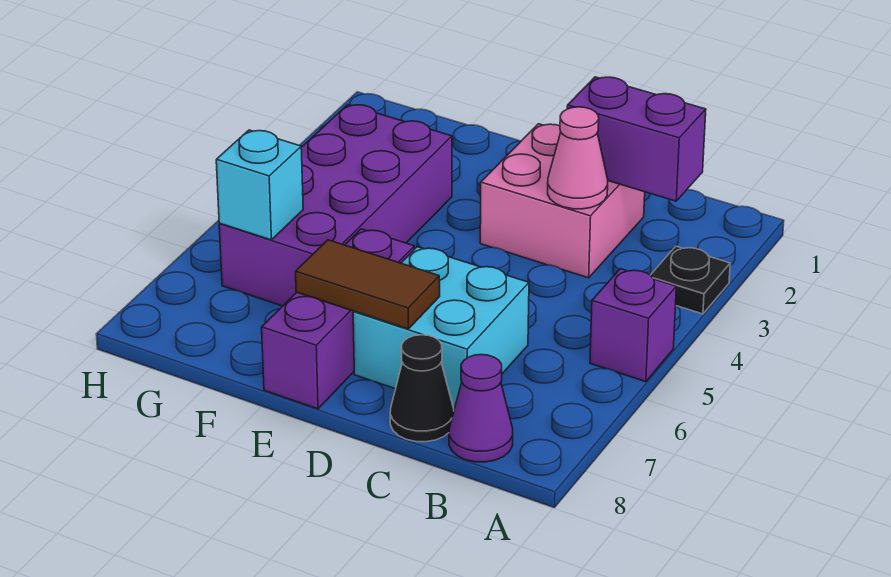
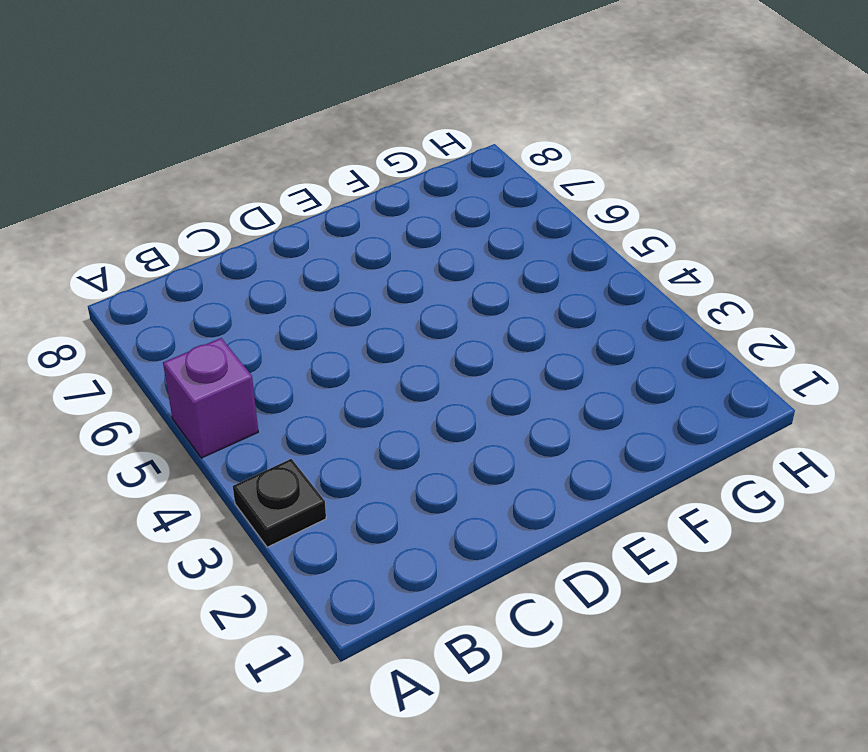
none -> purple 1x1 cone [449,355,513,462]
none -> pink 2x2 brick [480,124,645,278]
none -> cyan 2x2 brick [353,247,529,409]

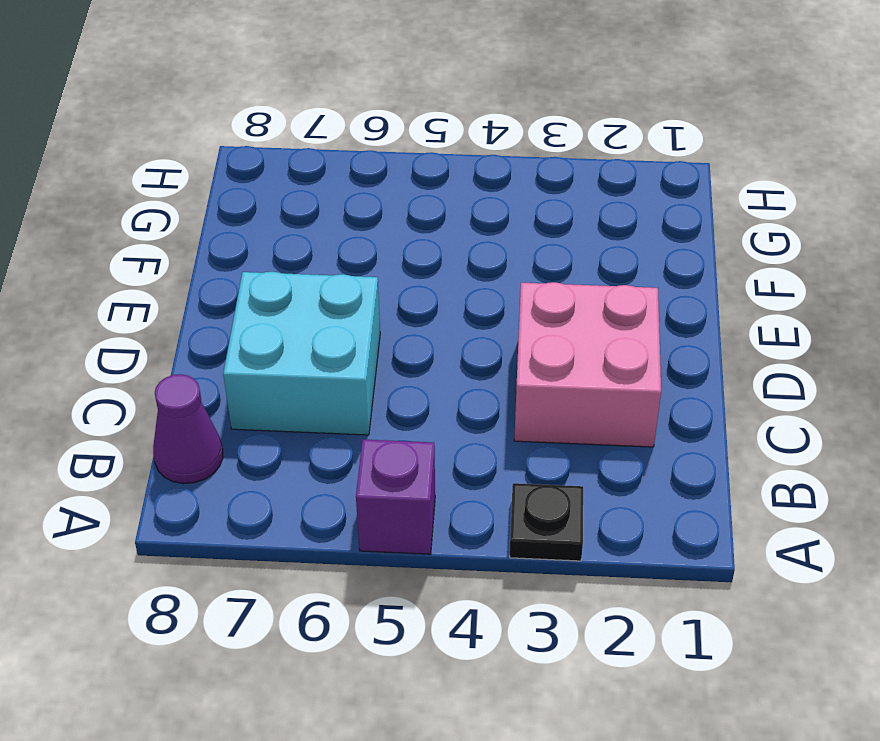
none -> black 1x1 cone [390,335,454,442]
none -> purple 1x3 brick [262,229,415,409]
none -> purple 2x4 brick [219,105,452,306]

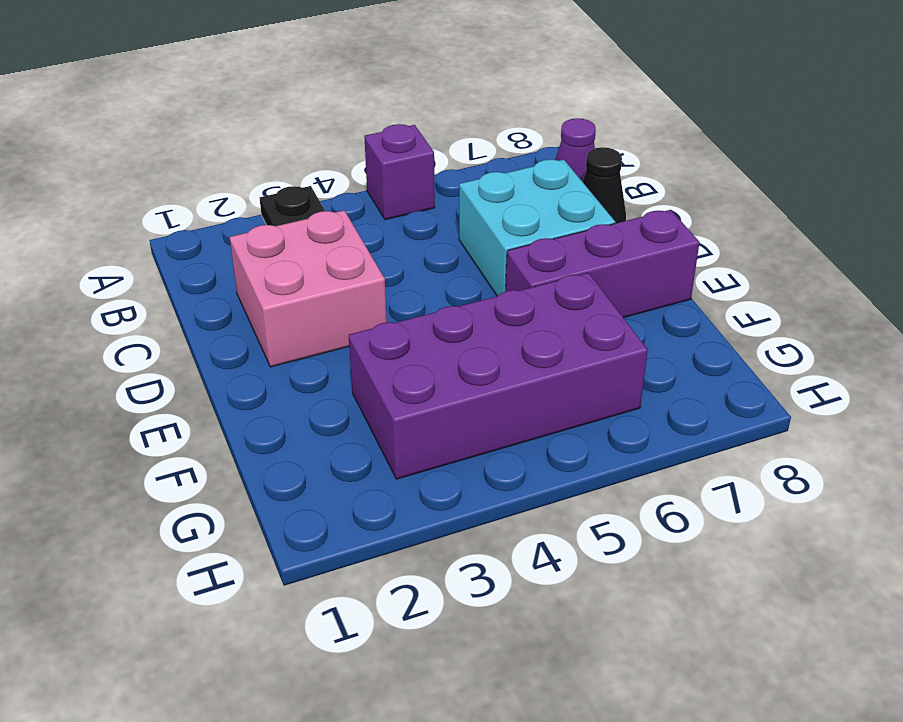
none -> purple 1x2 brick [567,77,706,201]
none -> pink 1x1 cone [548,107,608,209]
none -> brown 1x2 tile [296,240,440,329]

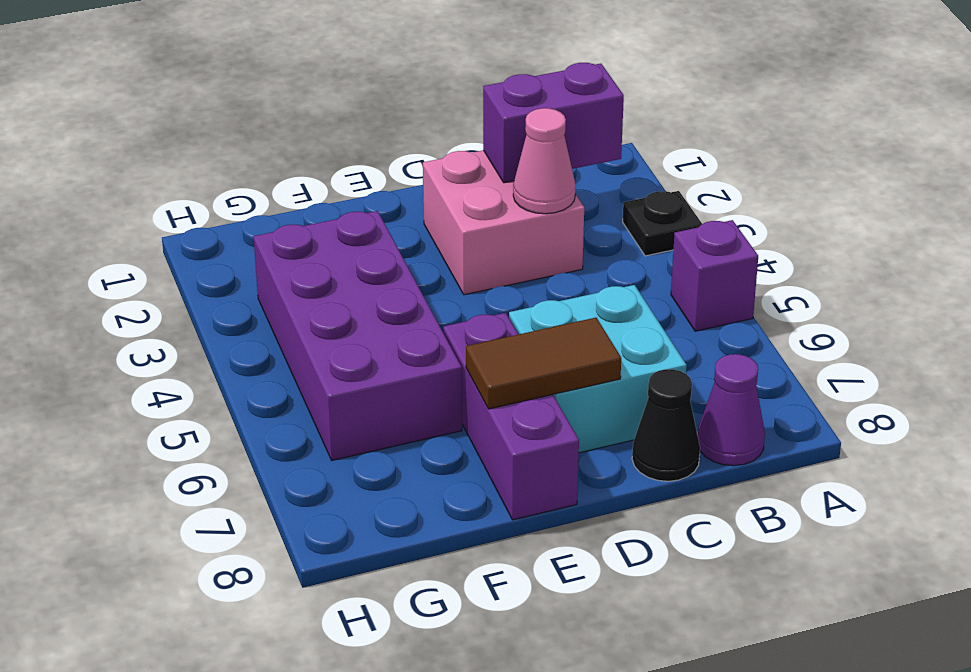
none -> cyan 1x1 brick [216,130,303,240]

